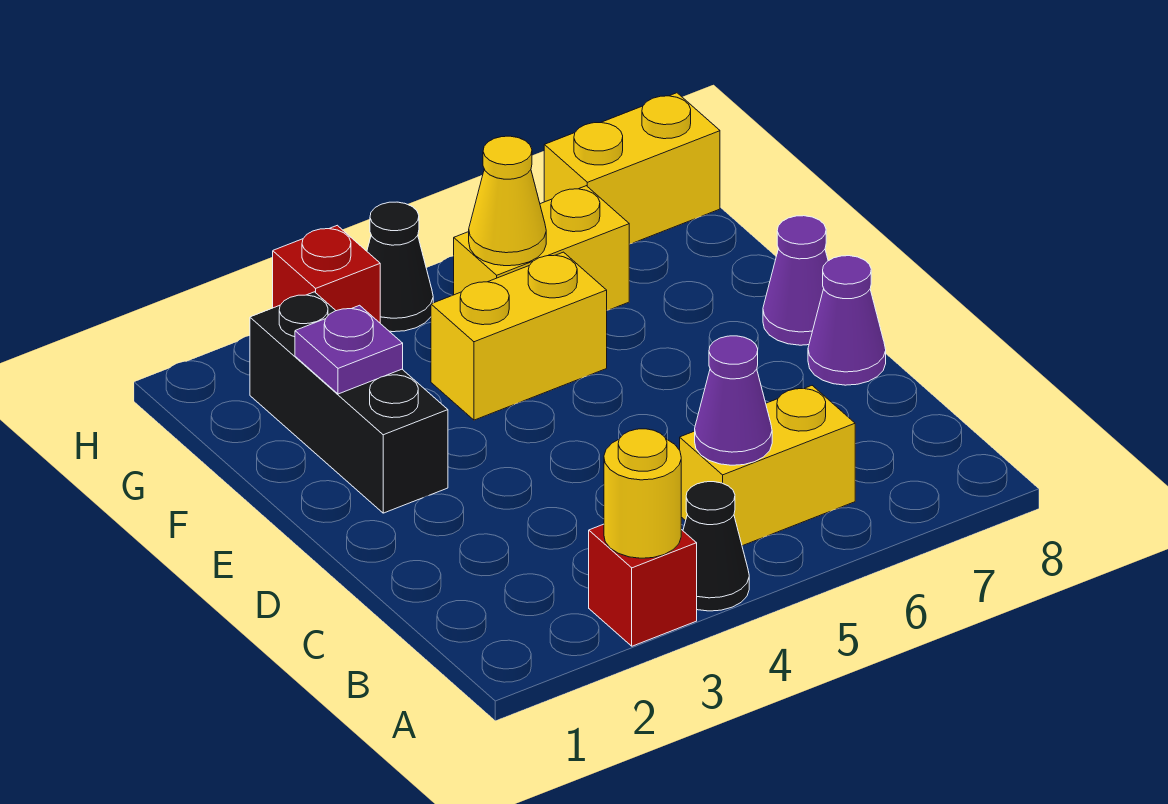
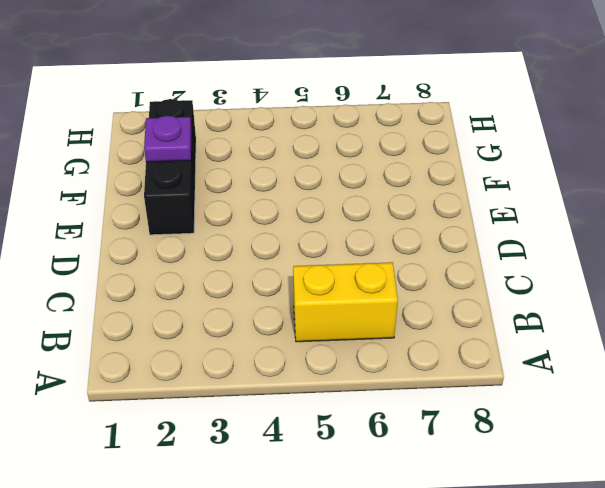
none -> red 1x1 brick [589,524,697,646]
none -> black 1x1 cone [683,482,749,611]
none -> purple 1x1 cone [808,256,886,385]

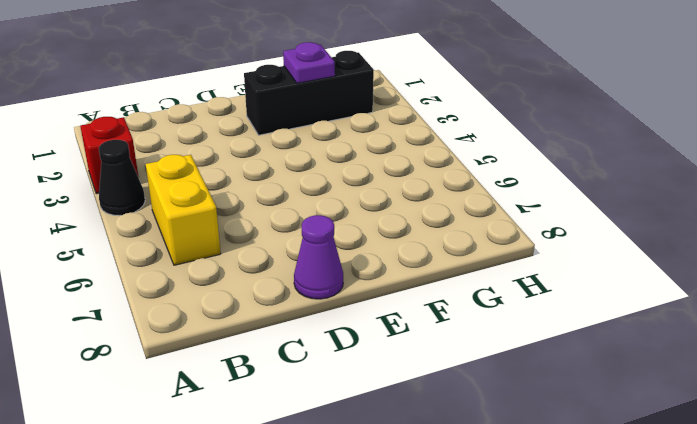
none -> purple 1x1 cone [763,216,828,345]
none -> yellow 1x2 brick [431,252,607,420]
none -> yellow 1x2 brick [454,186,629,310]

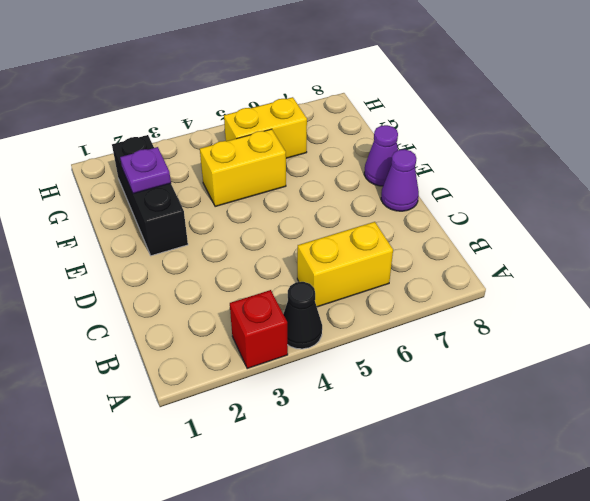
none -> red 1x1 brick [273,225,380,323]
none -> black 1x1 cone [367,202,433,332]
none -> yellow 1x2 brick [544,93,720,244]

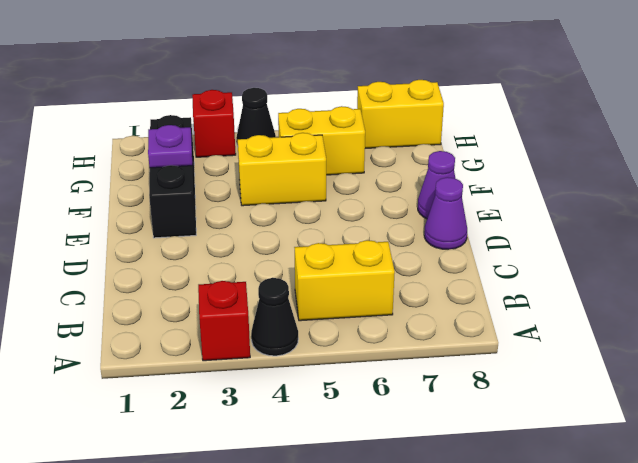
none -> yellow 1x1 round brick [604,429,681,558]
none -> purple 1x1 cone [695,336,772,465]
none -> yellow 1x1 cone [469,136,546,266]

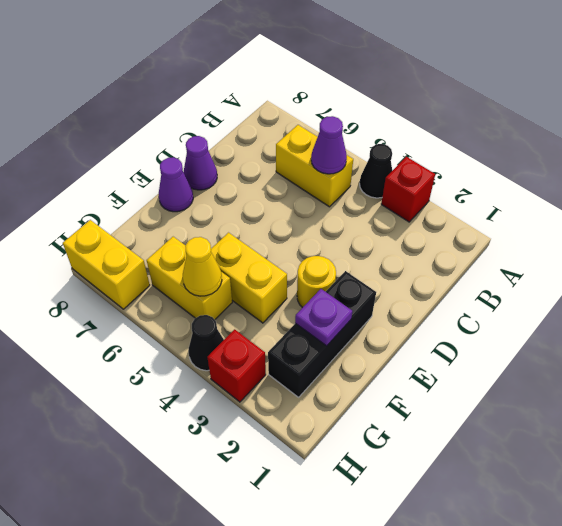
yellow 1x1 round brick [297,256,336,308] -> yellow 1x1 round brick moved to [604,429,681,558]

